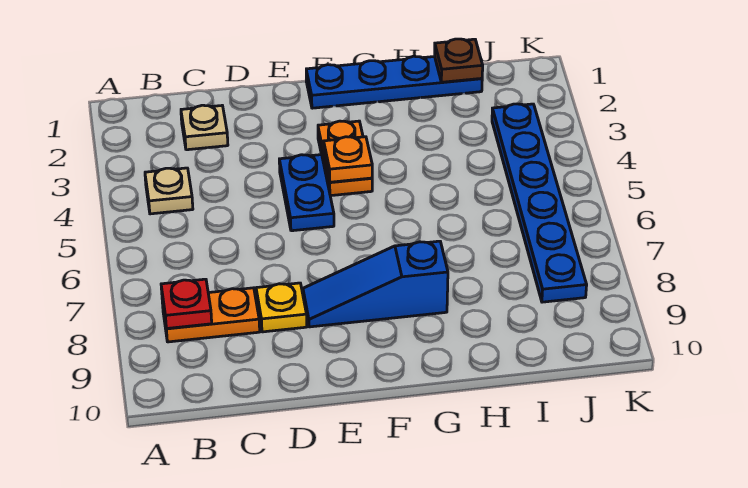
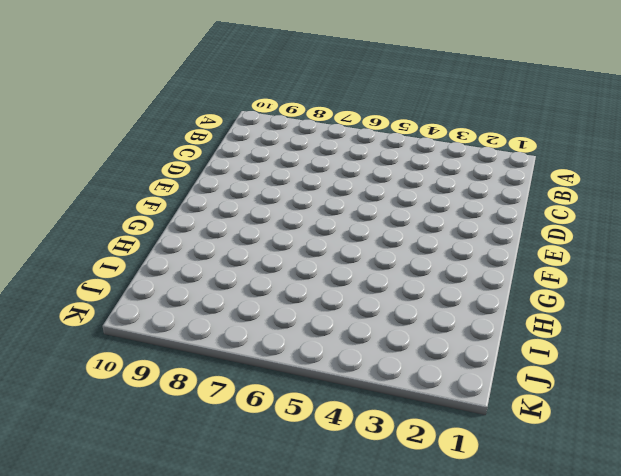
none -> tan 1x1 plate [145,168,193,214]
none -> orange 1x2 plate [162,288,260,342]
none -> tan 1x1 plate [181,105,228,150]

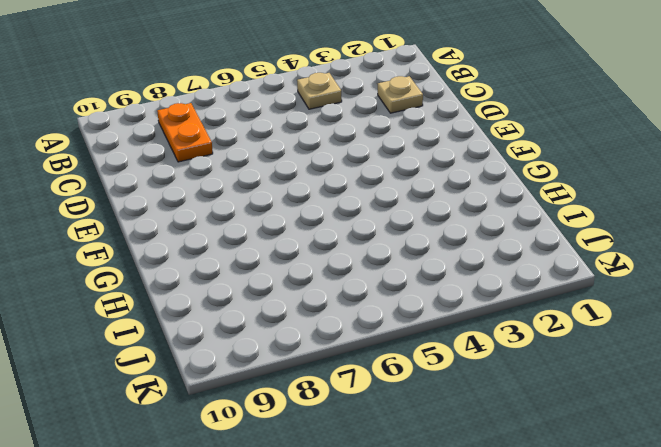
none -> yellow 1x1 plate [256,283,307,332]
none -> blue 1x2 plate [279,155,334,231]
none -> blue 1x3 slope [303,241,448,327]

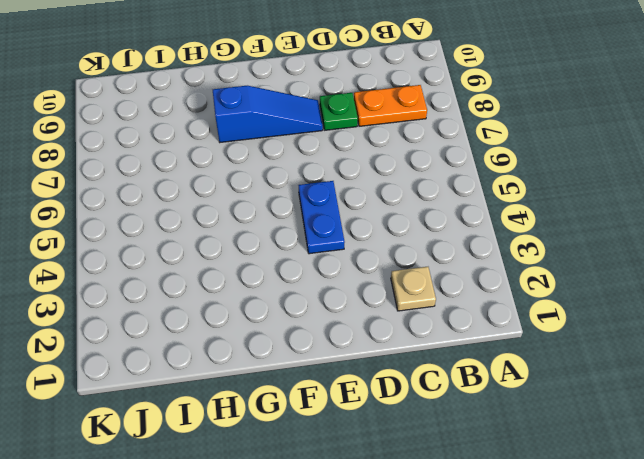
green 1x1 plate [320,93,358,130] -> yellow 1x1 plate [256,283,307,332]
none -> tan 1x1 plate [145,168,193,214]
none -> blue 1x4 plate [306,56,482,108]
none -> orange 1x2 plate [318,121,372,196]

